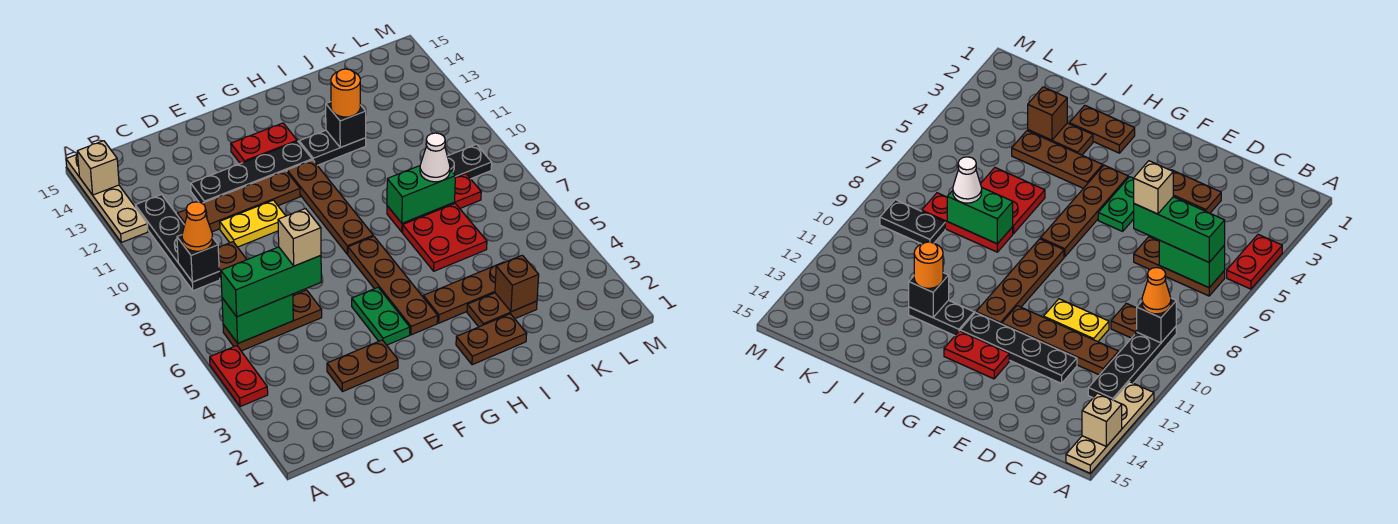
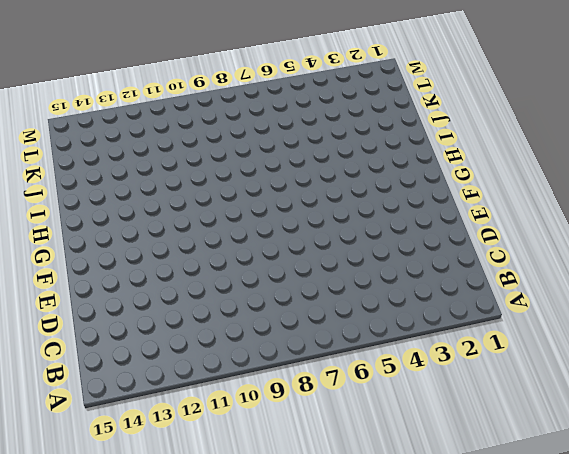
none -> red 1x2 plate [210,346,268,407]
none -> tan 1x4 plate [66,154,148,242]
none -> brown 1x3 plate [223,290,322,351]
none -> black 1x4 plate [135,195,220,291]

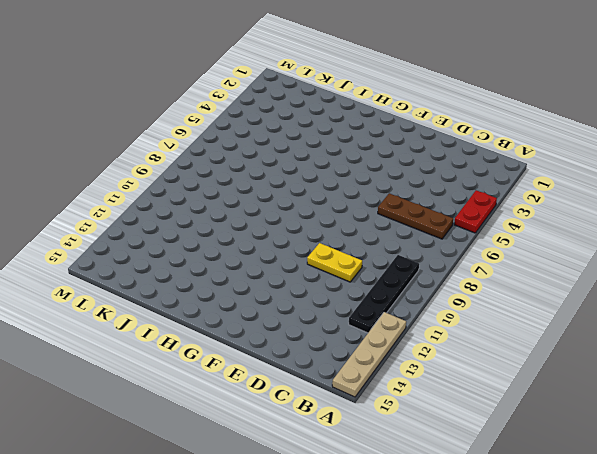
none -> brown 1x1 plate [218,242,247,279]
none -> brown 1x4 plate [177,171,300,232]
none -> brown 1x2 plate [327,340,398,392]
none -> black 1x4 plate [191,141,312,203]

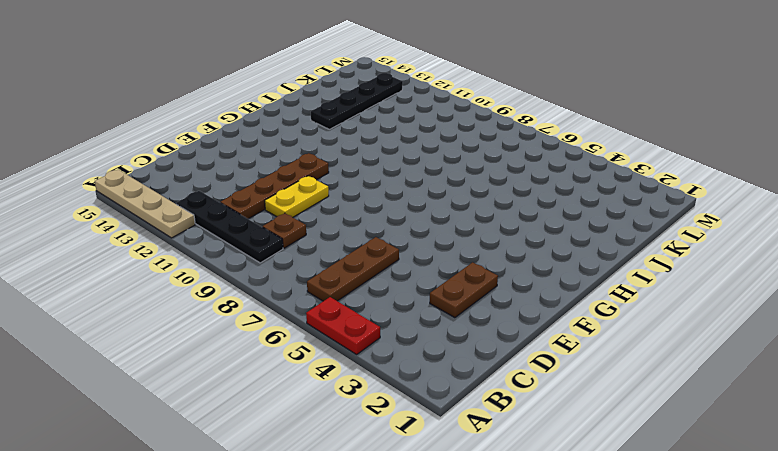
black 1x4 plate [311,73,403,129] -> black 1x4 plate moved to [191,141,312,203]
none -> green 1x2 plate [352,288,410,345]
none -> red 1x2 plate [231,123,297,164]
none -> brown 1x4 plate [348,236,438,335]
none -> brown 1x4 plate [287,160,373,254]

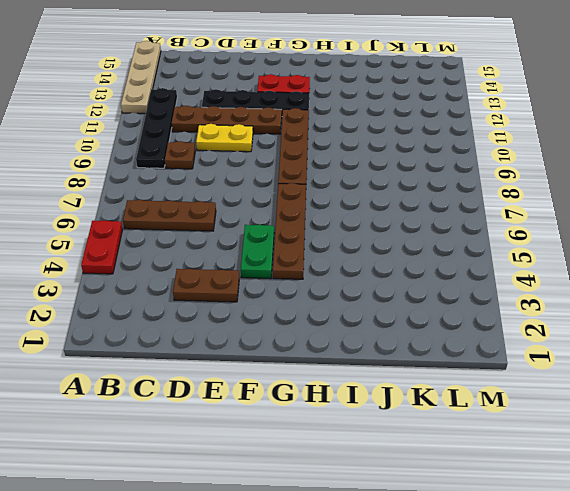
none -> brown 1x2 plate [456,314,527,365]
none -> brown 1x3 plate [423,262,505,323]
none -> black 1x2 plate [299,130,366,165]
none -> brown 1x2 plate [467,293,537,327]

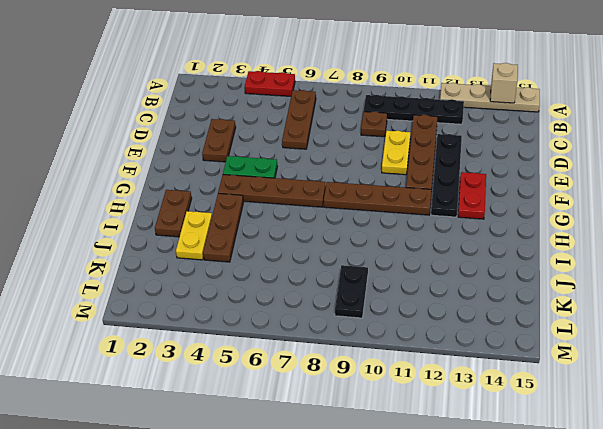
yellow 1x2 plate [176,211,212,260] -> brown 1x2 plate [467,293,537,327]
none -> black 1x2 plate [299,130,366,165]
none -> red 2x2 plate [403,204,487,271]
none -> red 1x3 plate [387,174,481,232]
none -> green 1x2 brick [222,294,293,343]

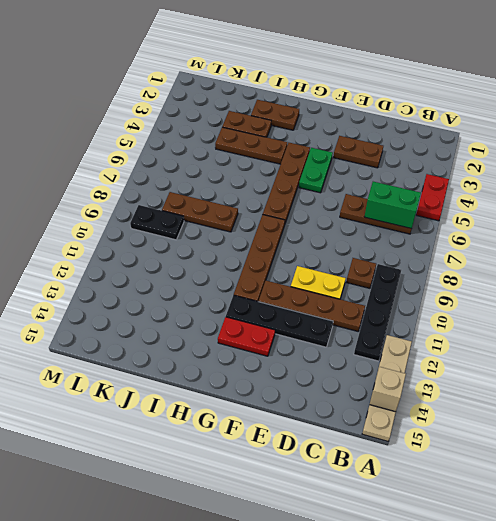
brown 1x3 plate [162,192,238,232] -> red 1x3 plate [387,174,481,232]
none -> black 1x2 plate [299,130,366,165]
none -> red 2x2 plate [403,204,487,271]
none -> black 1x1 brick [177,235,219,282]
none -> green 1x2 brick [387,166,455,223]

